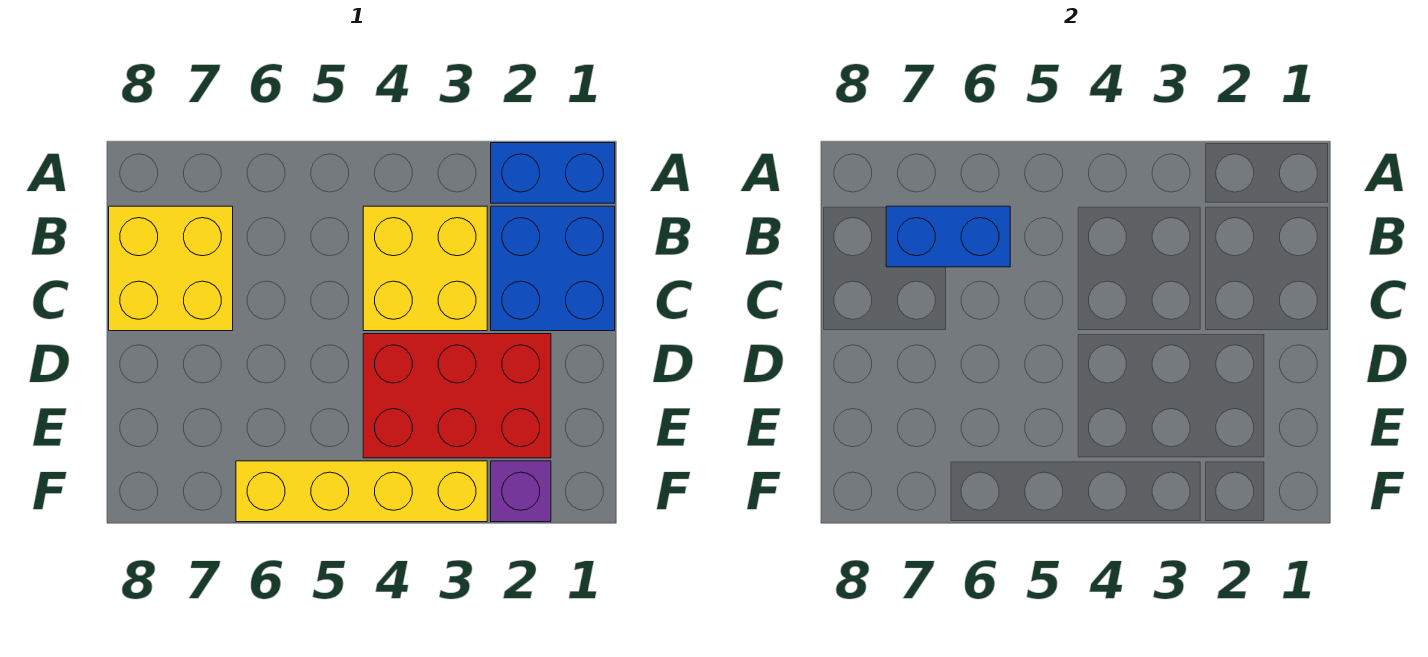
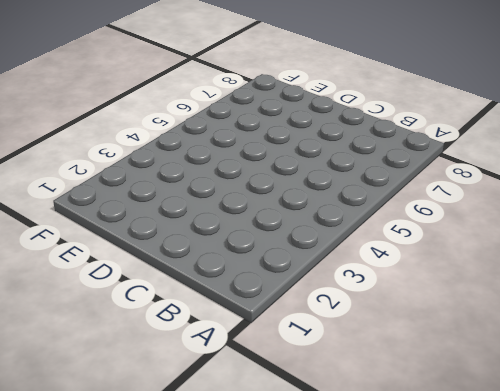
none -> blue 1x2 brick [491,143,615,203]
none -> blue 2x2 brick [491,206,615,331]

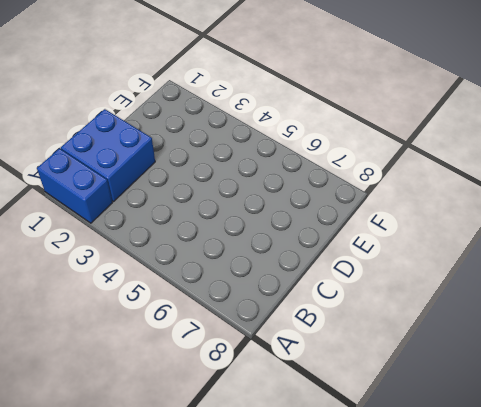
none -> yellow 2x2 brick [363,206,487,331]
none -> yellow 2x2 brick [109,206,233,331]

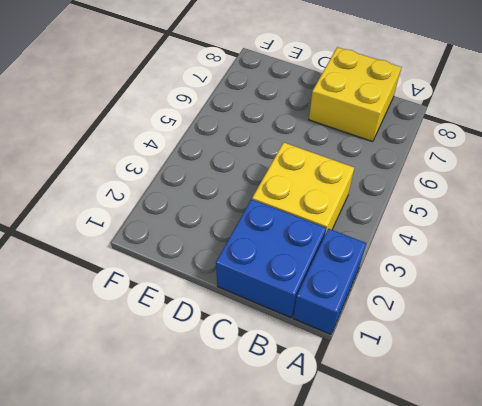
none -> red 2x3 brick [363,334,551,458]
none -> purple 1x1 brick [491,461,551,522]

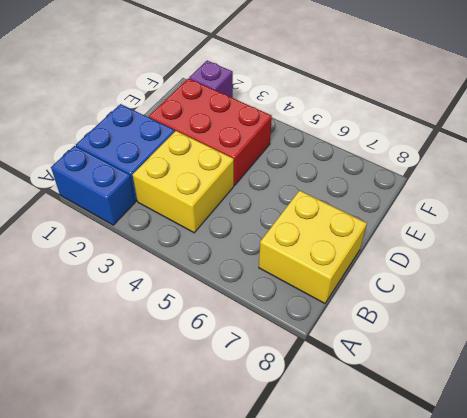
none -> yellow 1x4 brick [236,461,487,522]
none -> blue 1x2 brick [886,206,1010,267]

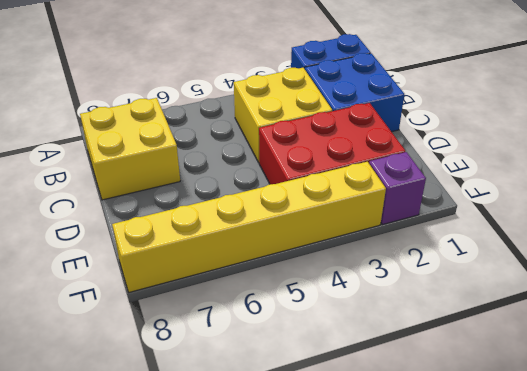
yellow 1x6 brick [112,162,386,292] -> yellow 1x4 brick [236,461,487,522]
none -> blue 1x2 brick [886,206,1010,267]

